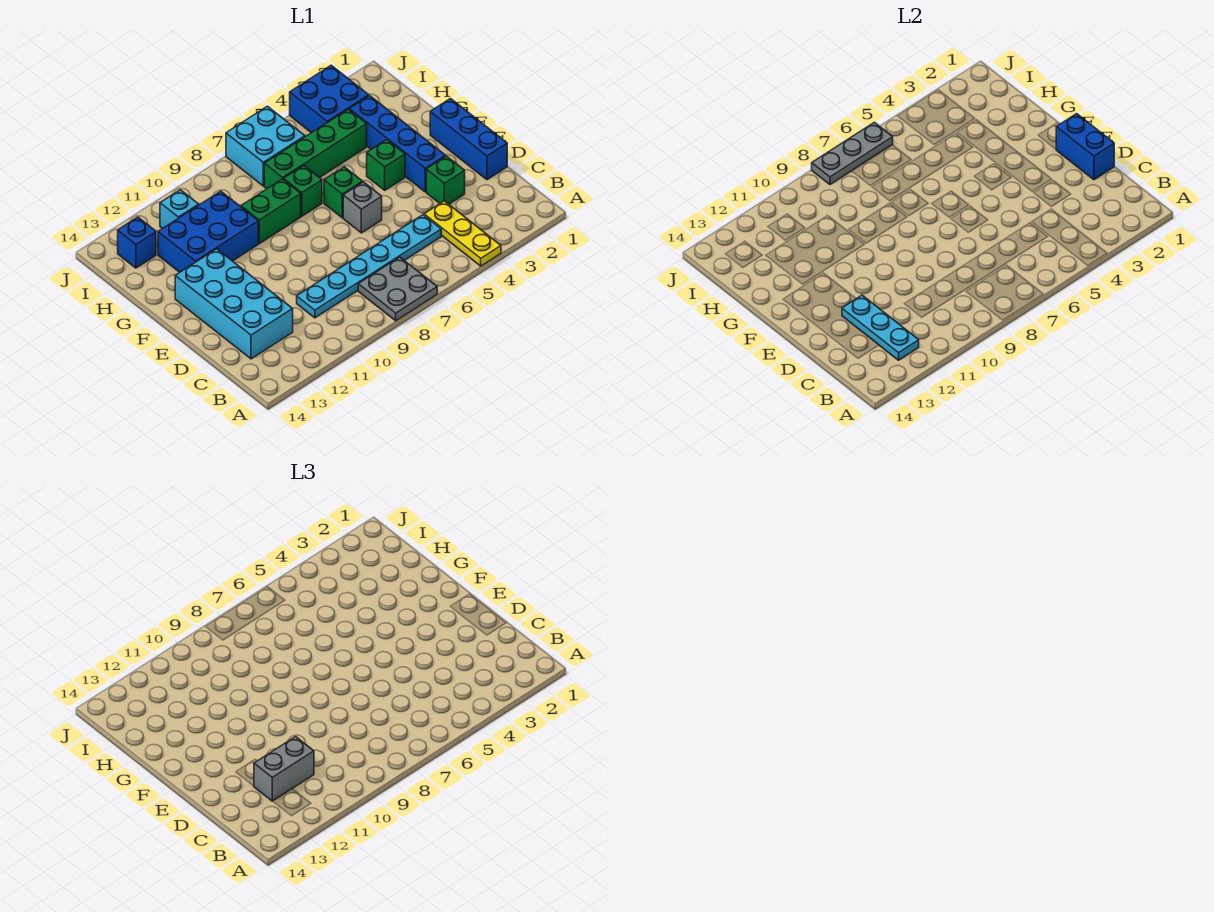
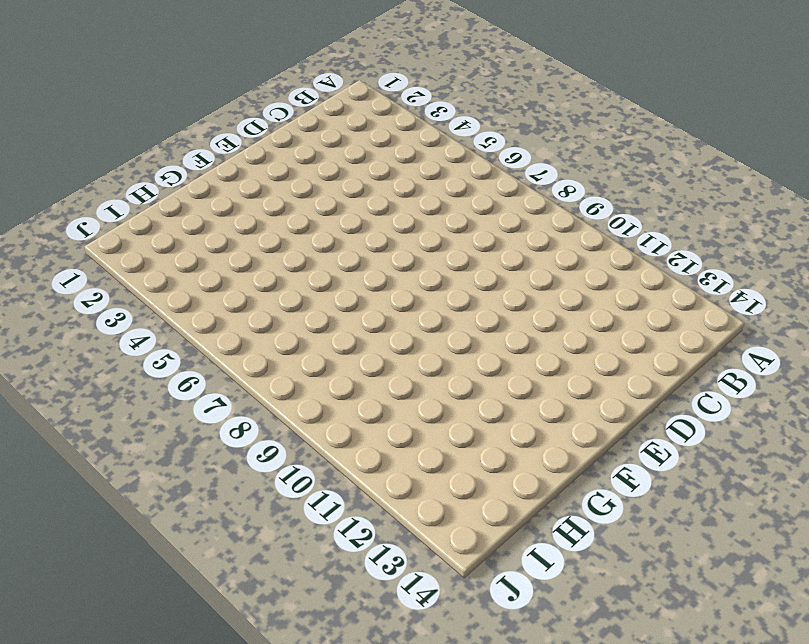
none -> yellow 1x3 plate [424,201,501,266]
none -> grey 2x2 plate [358,257,437,321]
none -> cyan 1x6 plate [297,215,441,318]

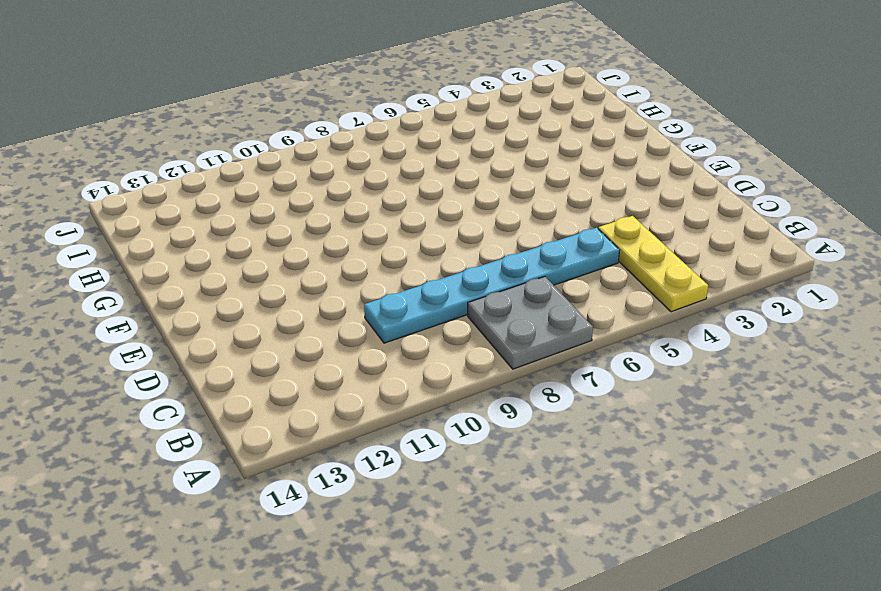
none -> cyan 2x4 brick [175,249,293,359]
none -> blue 1x3 brick [430,99,507,180]
none -> green 1x1 brick [426,156,465,204]

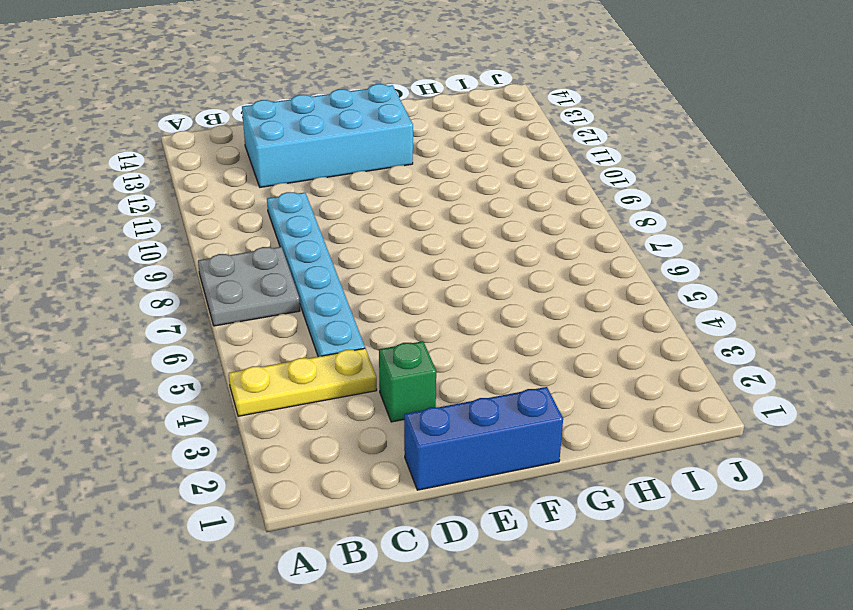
none -> blue 1x4 brick [349,96,445,192]
none -> grey 1x1 brick [343,182,382,233]
none -> green 1x1 brick [367,140,405,190]

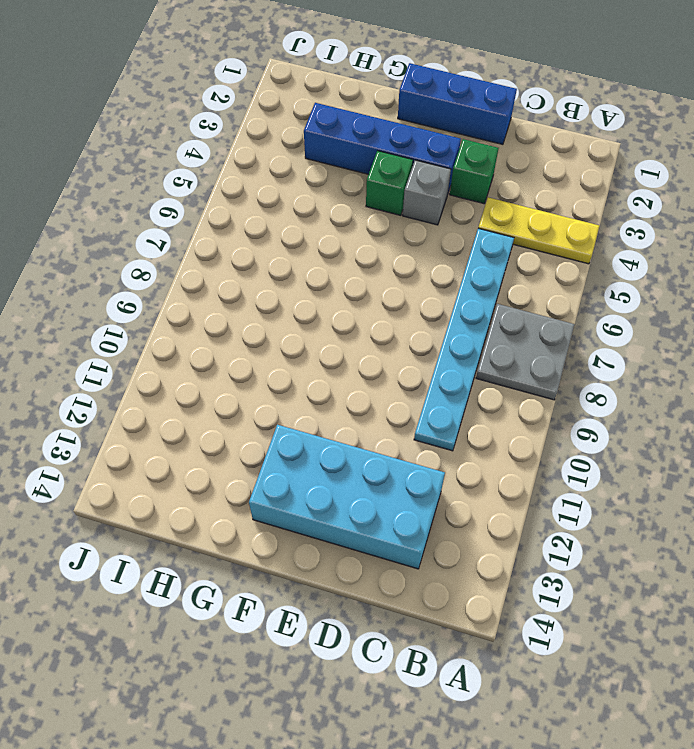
grey 1x1 brick [403,160,451,225] -> grey 1x1 brick moved to [343,182,382,233]
none -> green 1x1 brick [324,167,363,218]
none -> green 1x1 brick [284,165,322,216]
none -> green 1x2 brick [241,179,301,244]

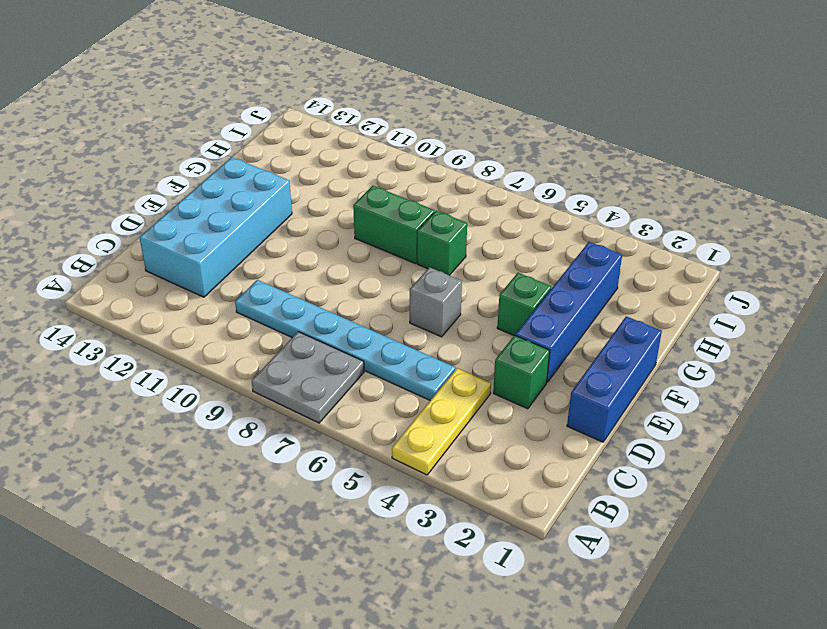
none -> green 1x1 brick [324,167,363,218]
none -> blue 2x3 brick [158,191,258,272]
none -> green 1x4 brick [264,109,367,189]

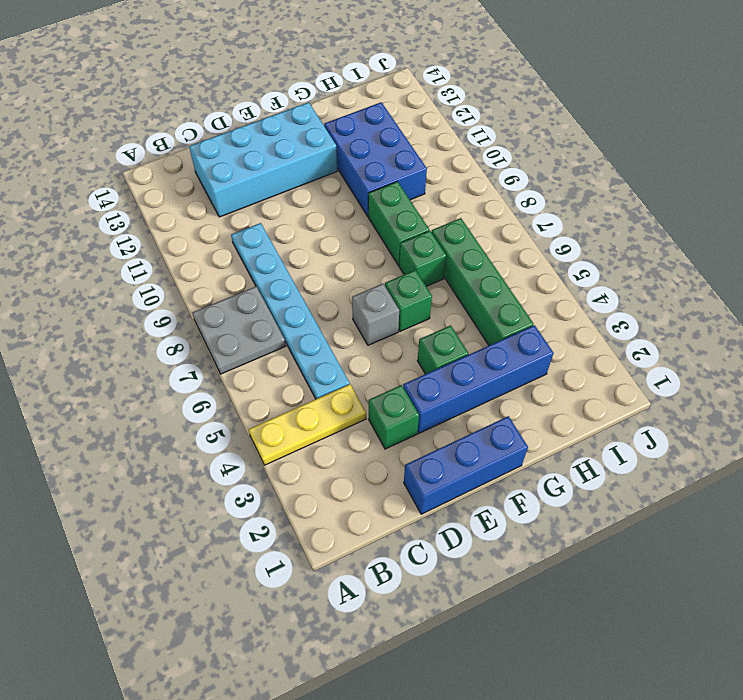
none -> blue 2x2 brick [290,65,369,133]
none -> cyan 2x2 brick [226,106,305,186]
none -> cyan 1x1 brick [160,190,199,228]

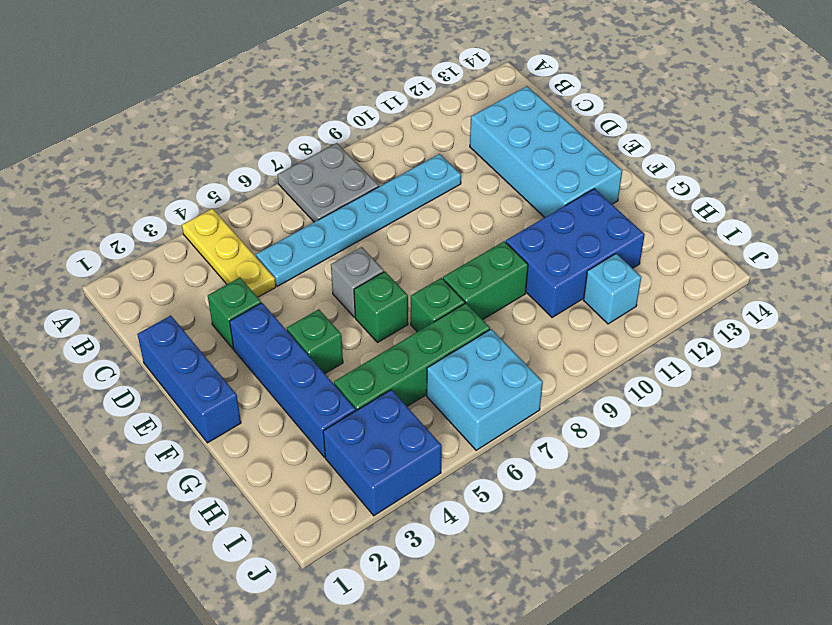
none -> blue 1x1 brick [118,217,156,268]
none -> cyan 1x3 plate [842,295,919,360]
none -> blue 1x2 brick [1056,114,1114,180]

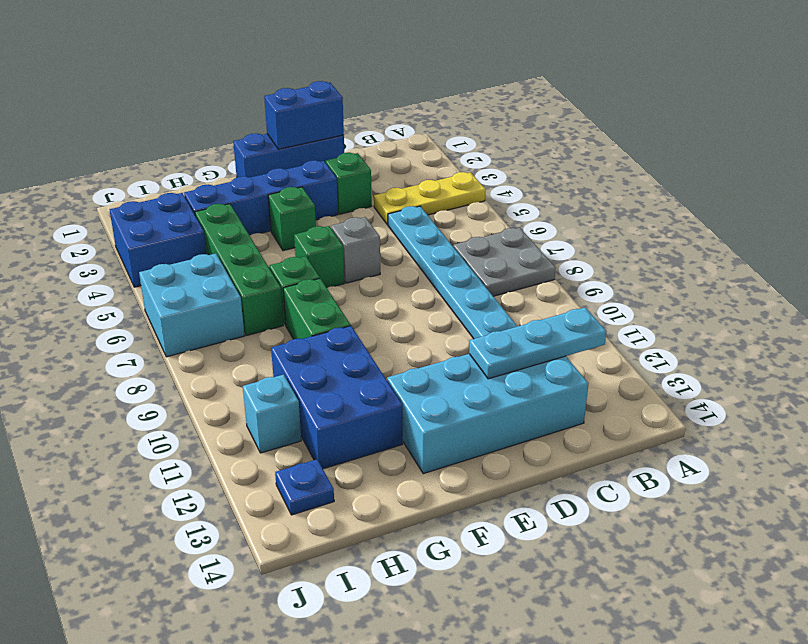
blue 1x1 plate [275,459,334,515] -> blue 1x1 brick [118,217,156,268]
none -> grey 1x3 plate [812,122,893,184]
none -> grey 1x2 brick [254,737,314,801]

